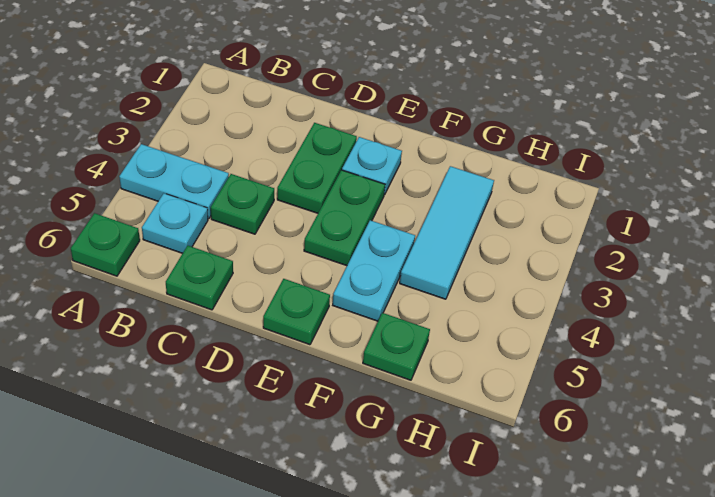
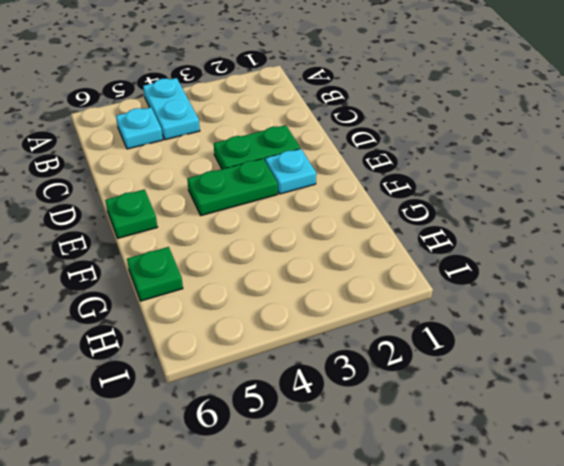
none -> green 1x1 plate [71,213,140,276]
none -> green 1x1 plate [211,174,274,234]
none -> green 1x1 plate [166,246,233,310]

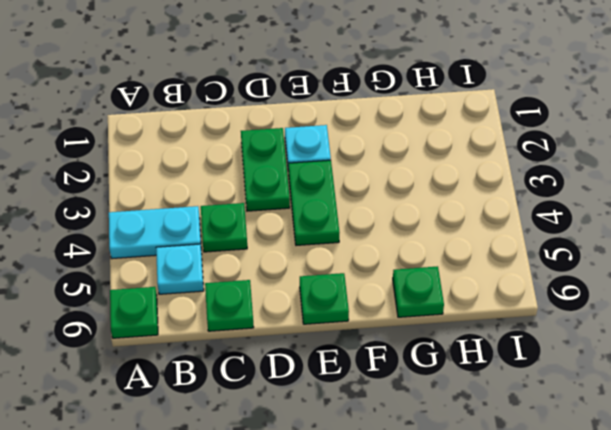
none -> cyan 1x2 plate [333,220,415,321]
none -> cyan 1x3 tile [400,166,494,299]

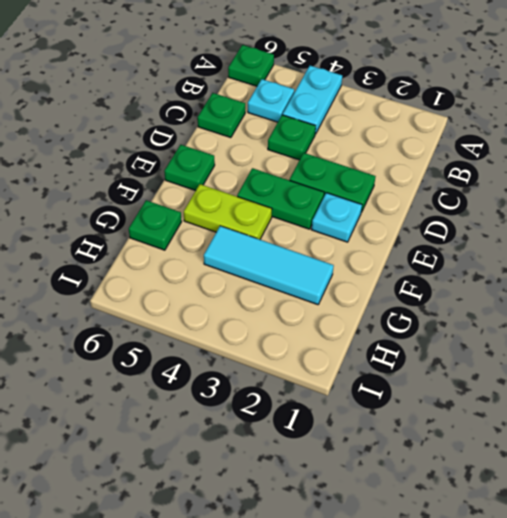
lime 1x2 plate [184,184,272,239] -> cyan 1x2 plate [333,220,415,321]

